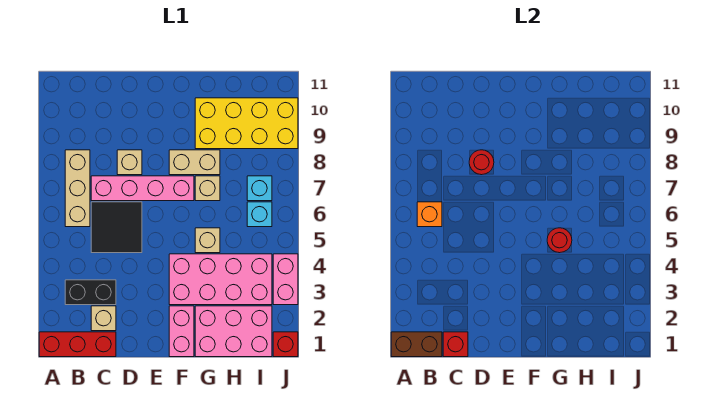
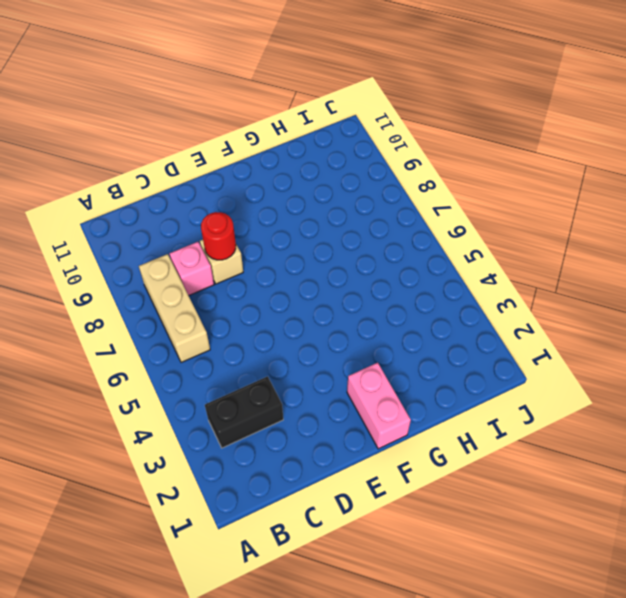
pink 1x1 brick [169,242,214,296] -> none
none -> red 1x3 brick [39,332,116,357]
none -> tan 1x1 brick [91,306,116,331]
none -> black 2x2 tile [91,202,142,253]

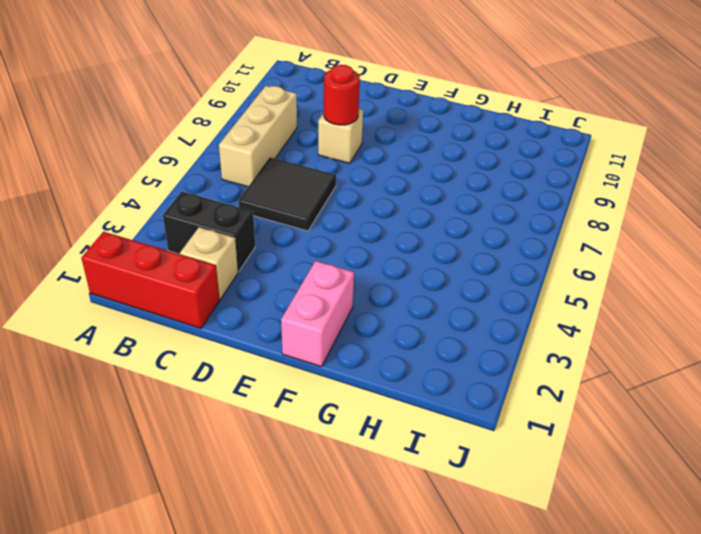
none -> pink 1x4 brick [91,176,194,201]
none -> pink 2x4 brick [169,254,272,305]
none -> tan 1x2 brick [169,150,220,175]

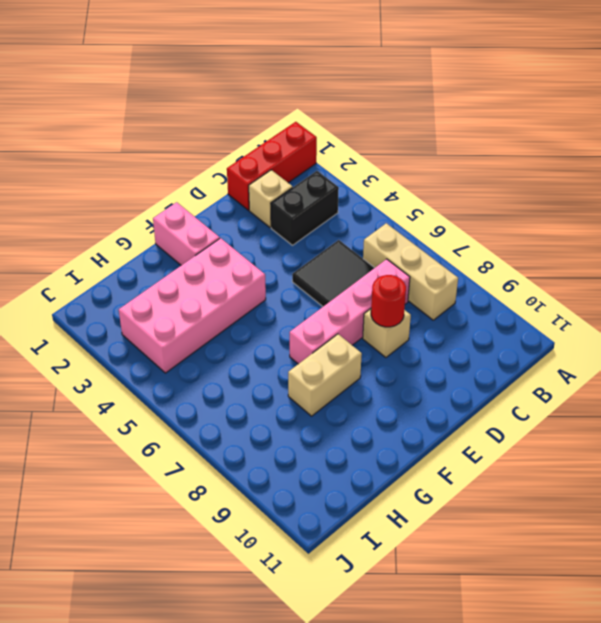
none -> pink 2x3 brick [195,306,272,357]
none -> tan 1x1 brick [195,228,220,253]
none -> tan 1x1 brick [195,176,220,201]

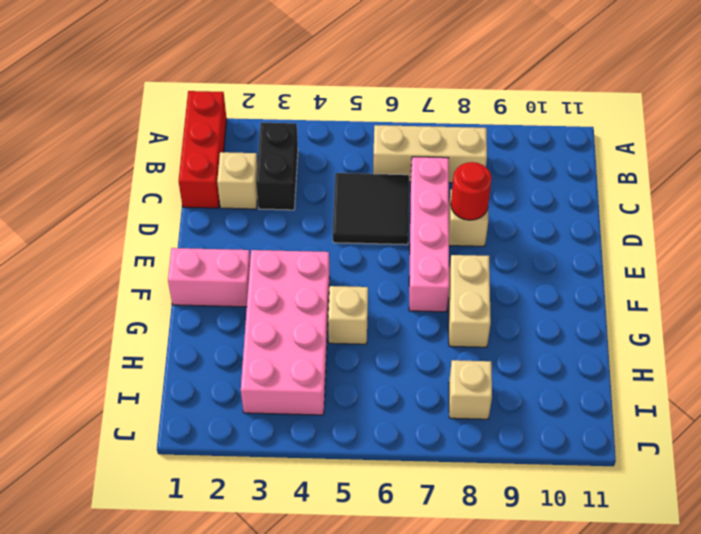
tan 1x1 brick [449,360,492,419] -> tan 1x1 brick moved to [195,176,220,201]
none -> pink 2x3 brick [195,306,272,357]
none -> yellow 2x4 brick [195,98,298,149]
none -> cyan 1x1 brick [247,202,272,227]

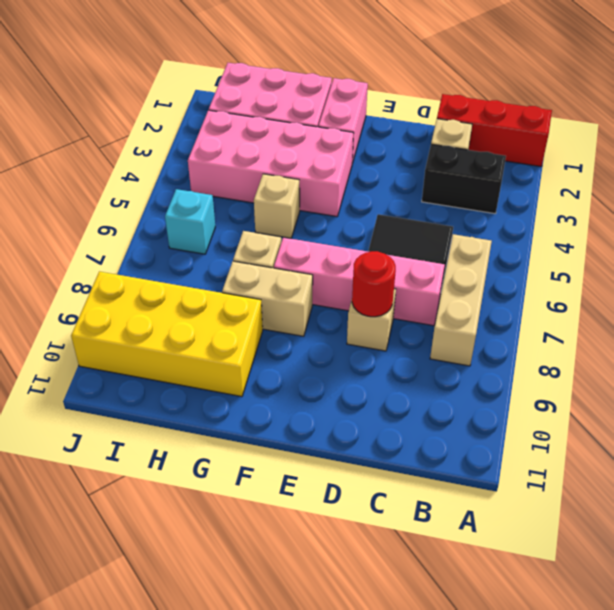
none -> cyan 1x1 brick [247,176,272,201]
none -> red 1x1 brick [273,332,298,357]
none -> pink 1x2 brick [273,254,298,305]

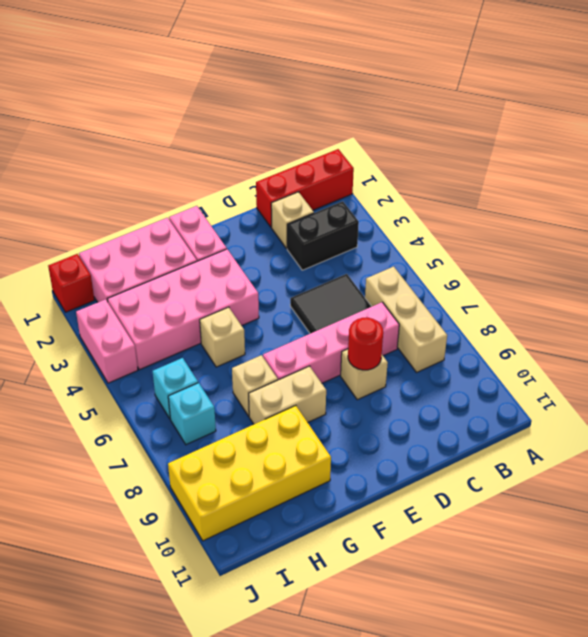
none -> brown 1x2 brick [391,332,442,357]
none -> orange 1x1 brick [417,202,442,227]
none -> red 1x1 brick [443,332,468,357]

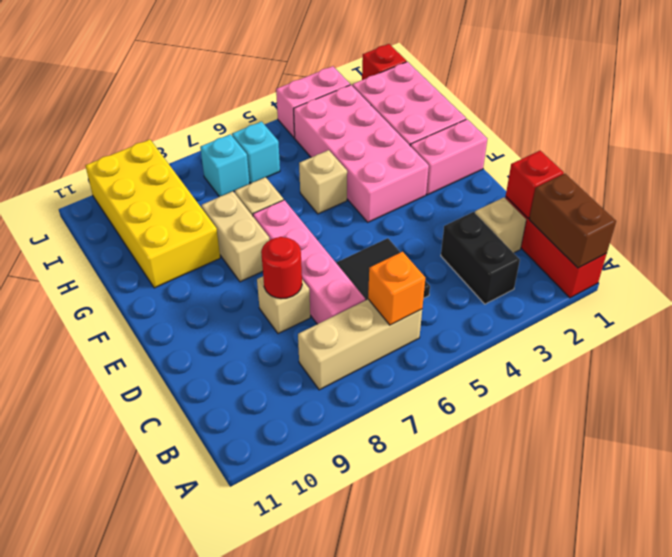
none -> red 1x1 round brick [547,228,572,253]

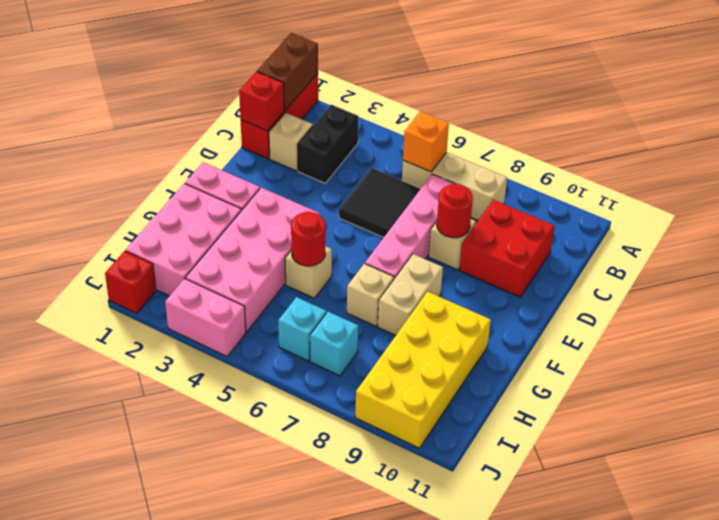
red 2x2 brick [459,200,554,297] -> none

